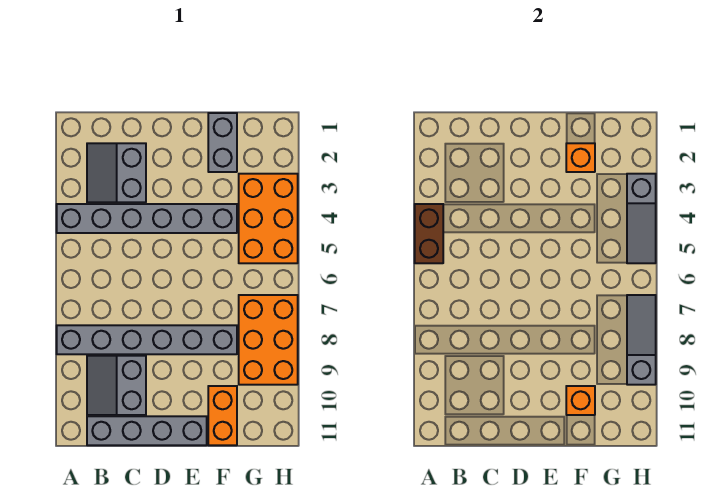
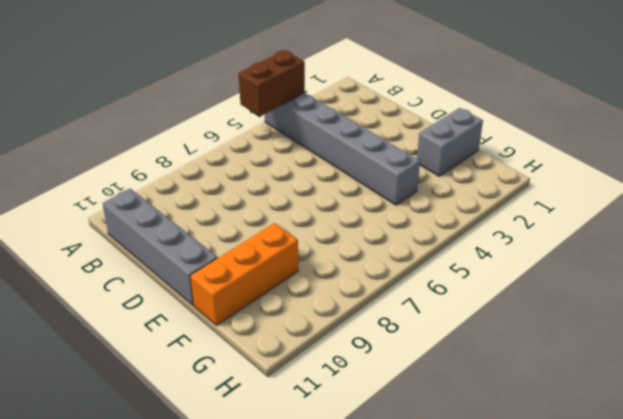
orange 1x3 brick [190,223,298,325] -> orange 1x2 brick [208,386,237,445]
none -> grey 1x6 brick [57,325,237,354]
none -> grey 2x2 slope [87,143,146,202]
none -> grey 2x2 slope [87,356,146,415]

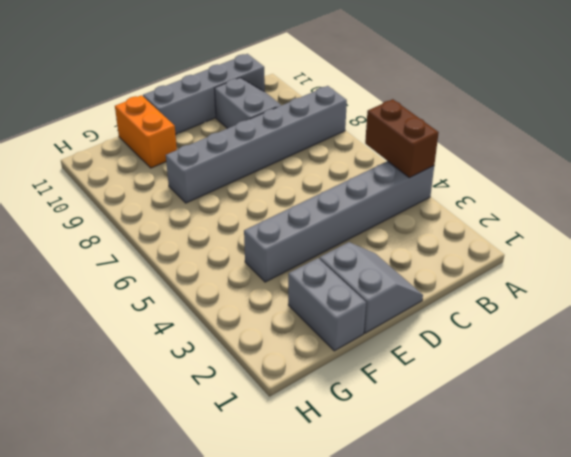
grey 2x2 slope [320,242,423,333] -> grey 2x2 slope moved to [87,143,146,202]
none -> orange 2x3 brick [239,174,298,263]
none -> orange 2x3 brick [239,295,298,385]
none -> orange 1x1 brick [566,143,595,172]

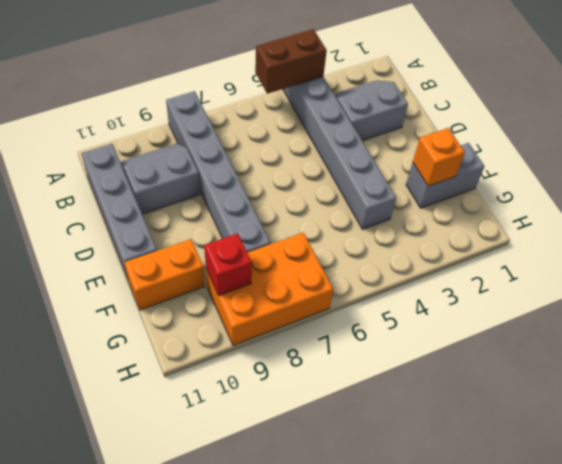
red 1x1 brick [204,233,252,295] -> none
none -> orange 2x3 brick [239,174,298,263]
none -> orange 1x1 brick [566,386,595,415]
none -> grey 1x3 slope [627,174,656,263]

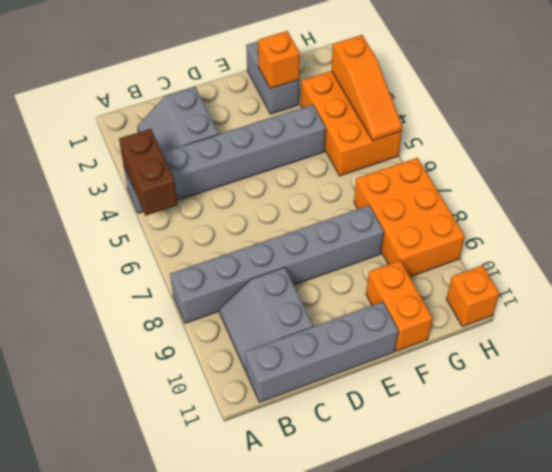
orange 1x3 slope [332,35,402,141] -> grey 1x3 slope [627,174,656,263]
orange 1x1 brick [447,265,499,327] -> orange 1x1 brick moved to [566,386,595,415]
none -> grey 1x3 slope [627,295,656,385]

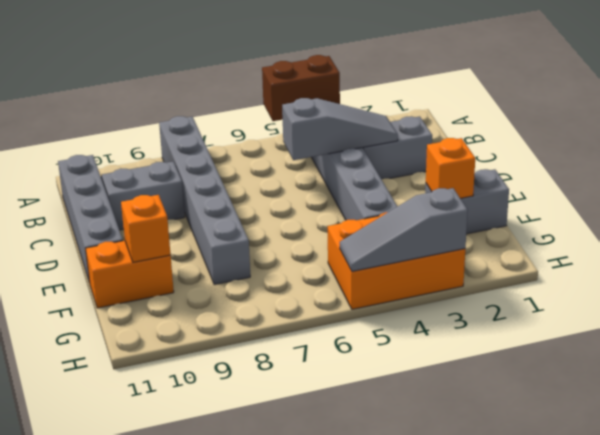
grey 1x3 slope [282,98,398,160] -> grey 1x3 slope moved to [627,295,656,385]
none -> orange 2x3 brick [239,295,298,385]

